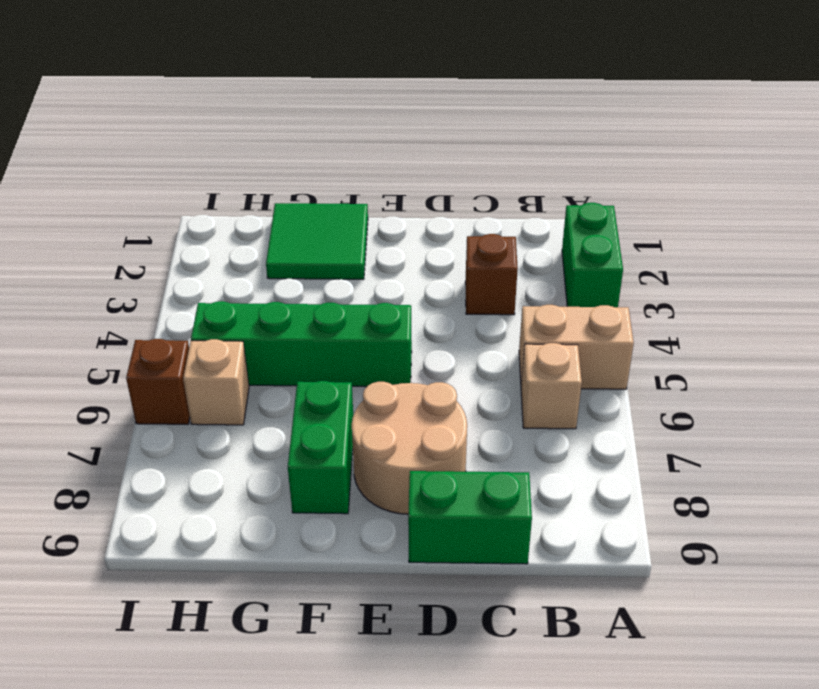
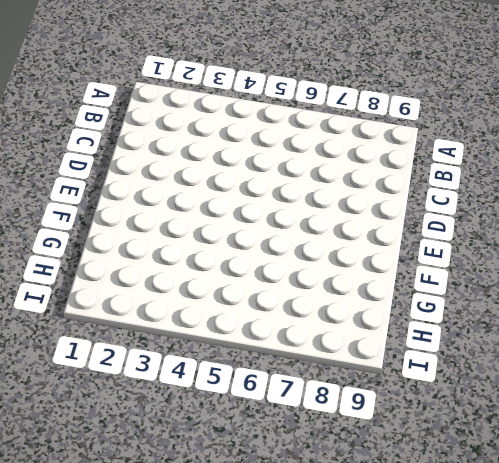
none -> green 1x2 brick [562,203,623,307]
none -> tan 1x2 brick [519,305,634,389]

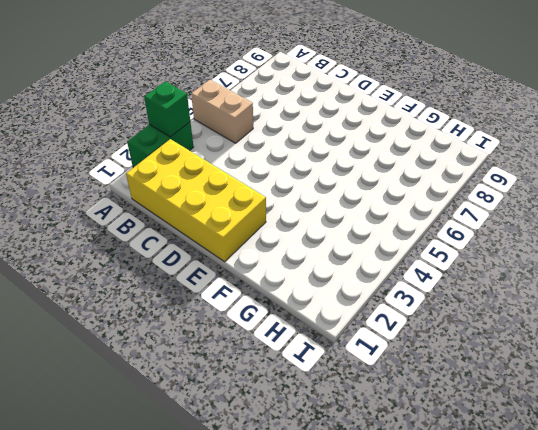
green 1x1 brick [144,81,190,137] -> none
yellow 2x4 brick [126,139,266,262] -> none
none -> tan 1x1 brick [521,343,582,429]
none -> brown 1x1 brick [465,234,518,315]

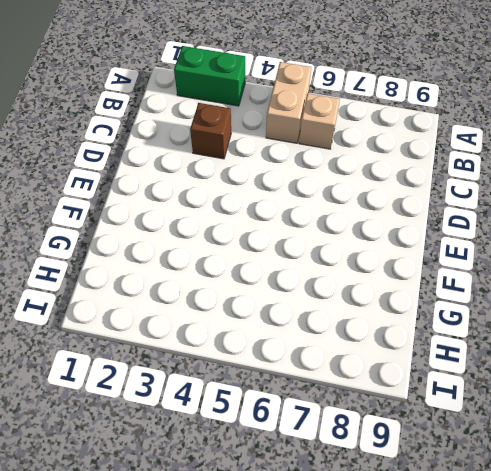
none -> green 1x2 brick [408,471,532,564]
none -> tan 2x2 round brick [352,382,467,514]

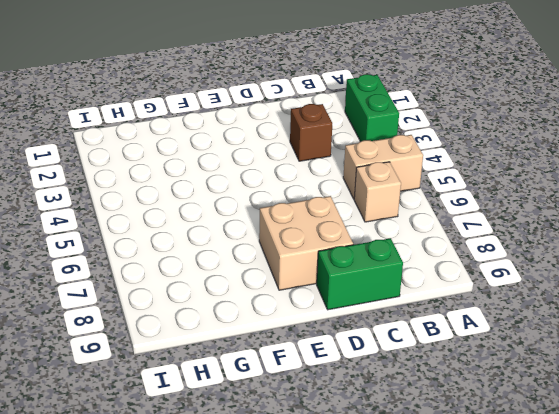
tan 2x2 brick [259,196,353,290] -> tan 2x2 round brick [352,382,467,514]
none -> green 1x4 brick [191,301,412,387]
none -> green 2x2 tile [266,203,368,279]

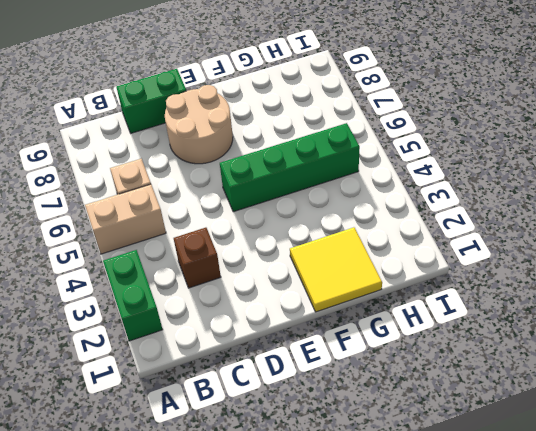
yellow 2x2 tile [290,227,382,312] -> green 2x2 tile [266,203,368,279]
none -> green 1x2 brick [288,381,353,514]
none -> tan 1x1 brick [183,339,249,425]

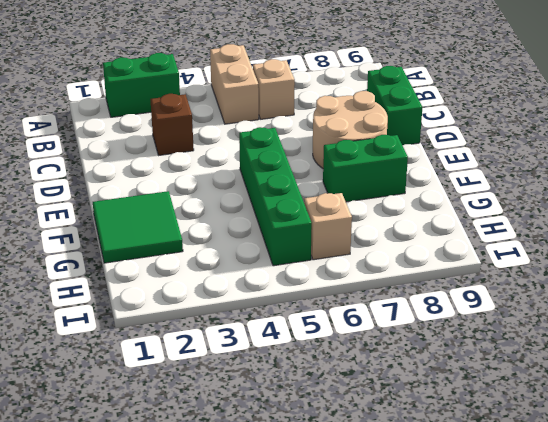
none -> brown 1x1 brick [126,339,190,424]

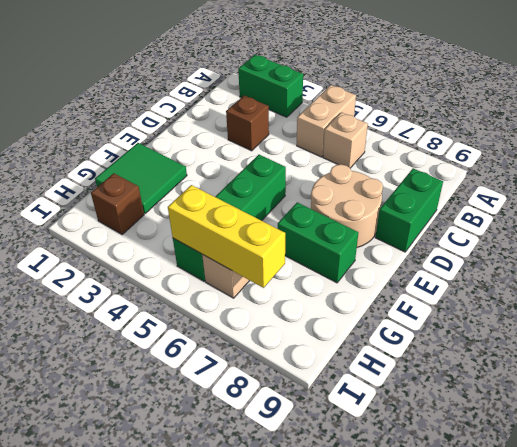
brown 1x1 brick [91,173,144,234] -> brown 1x1 brick moved to [126,339,190,424]
yellow 1x3 brick [168,185,285,288] -> none

